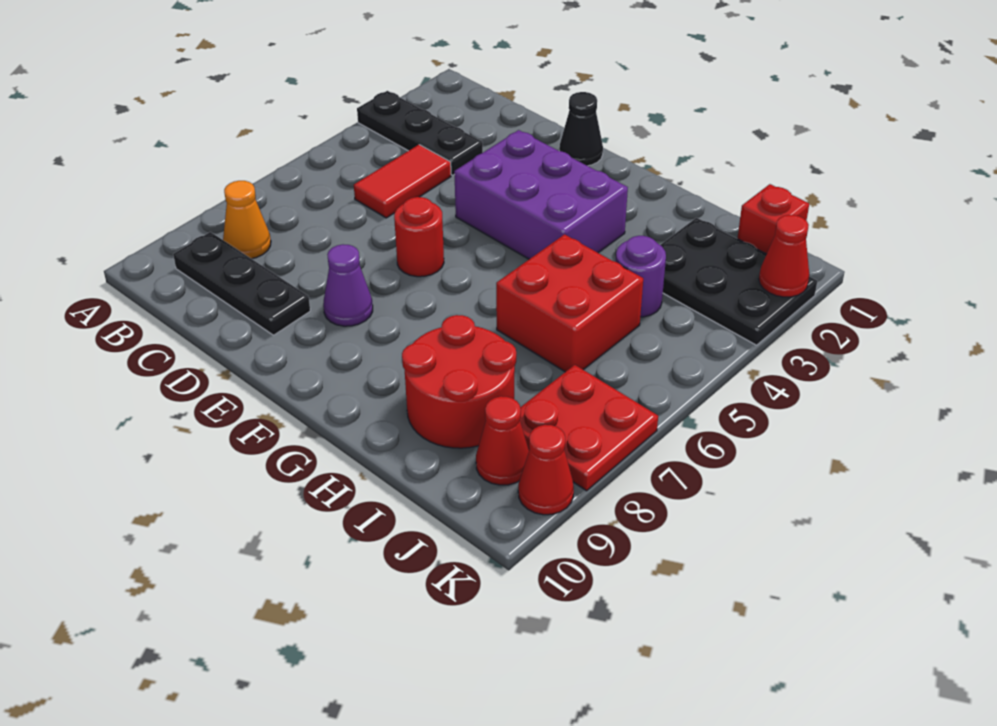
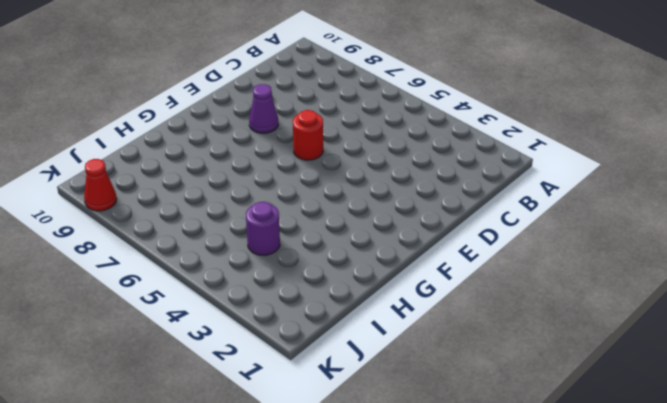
none -> black 1x3 plate [357,91,483,175]
none -> orange 1x1 cone [223,181,271,259]
none -> black 1x3 plate [173,232,310,335]

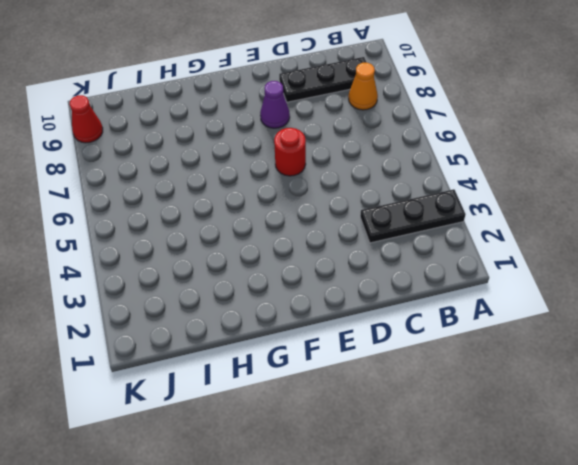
none -> red 1x2 tile [354,145,451,218]
none -> black 1x1 cone [559,92,603,166]
none -> purple 2x3 brick [454,130,628,259]

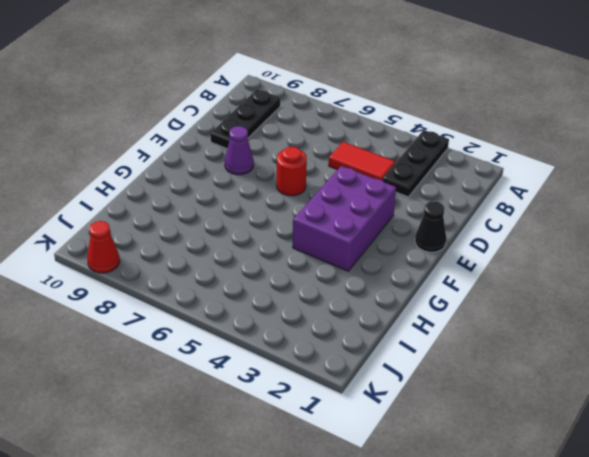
none -> orange 1x1 cone [223,181,271,259]
none -> red 2x2 brick [496,234,643,372]
none -> red 2x2 round brick [402,315,516,448]

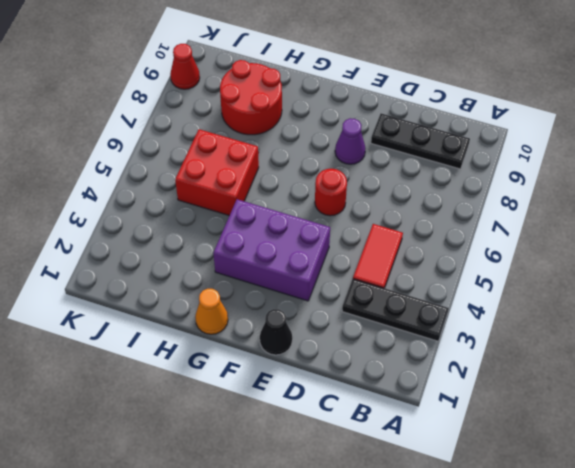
orange 1x1 cone [195,289,228,334] -> orange 1x1 cone moved to [223,181,271,259]
none -> black 2x3 plate [661,218,817,345]
none -> purple 1x1 round brick [616,236,666,317]
none -> red 1x1 brick [737,184,809,254]

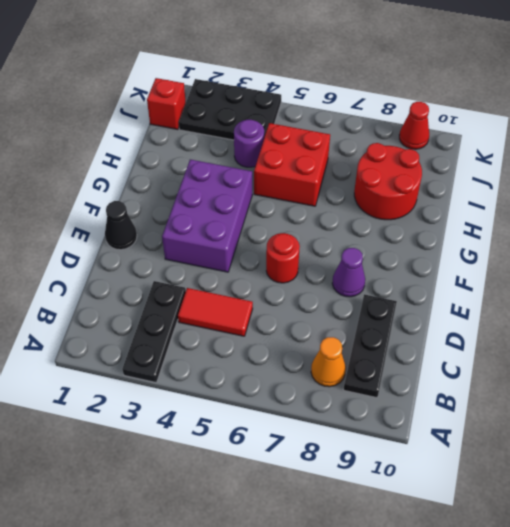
black 2x3 plate [179,79,281,140] -> black 2x3 plate turned to [661,218,817,345]
none -> red 2x2 plate [520,365,658,491]
none -> red 1x1 cone [476,396,529,485]
none -> red 1x1 cone [759,215,809,297]

